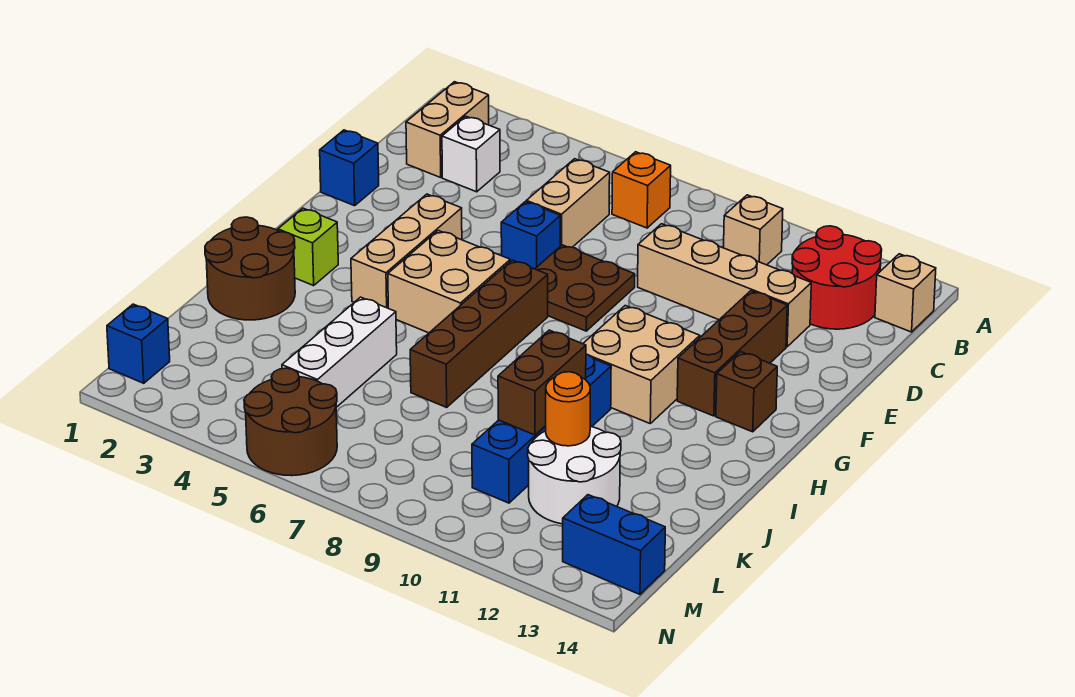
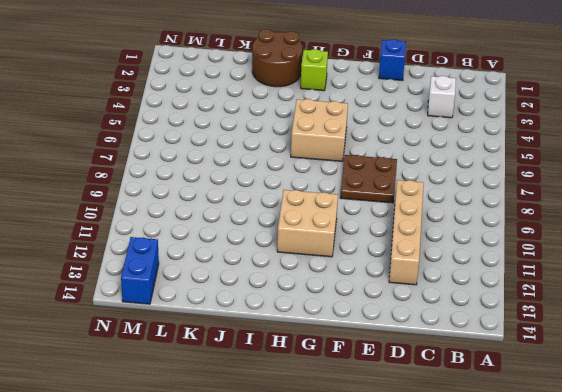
none -> tan 1x2 brick [406,82,489,177]
none -> orange 1x1 brick [612,152,671,228]
none -> tan 1x1 brick [724,195,783,265]

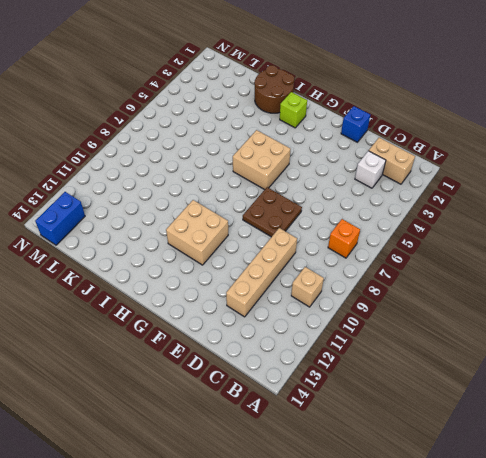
none -> red 2x2 round brick [792,226,882,329]
none -> tan 1x1 brick [875,254,936,332]
none -> tan 1x2 brick [526,159,610,247]

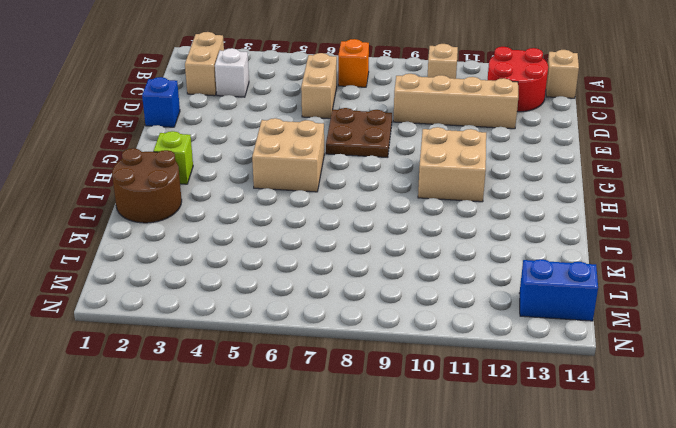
none -> blue 1x1 brick [501,202,560,269]
none -> brown 1x3 brick [677,291,787,416]
none -> tan 1x3 brick [351,194,462,308]

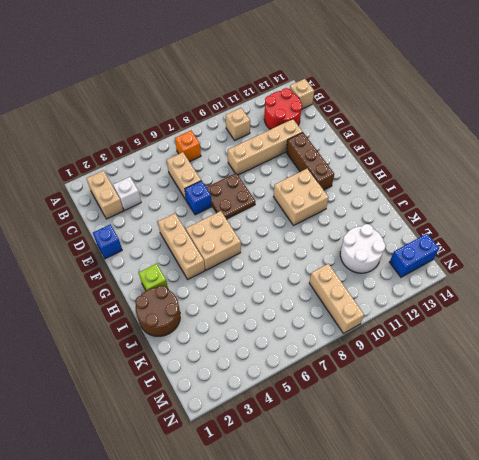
tan 1x3 brick [309,264,364,333] -> none
none -> brown 1x4 brick [410,260,548,407]
none -> brown 1x1 brick [716,352,777,432]
none -> blue 1x4 brick [472,354,611,503]

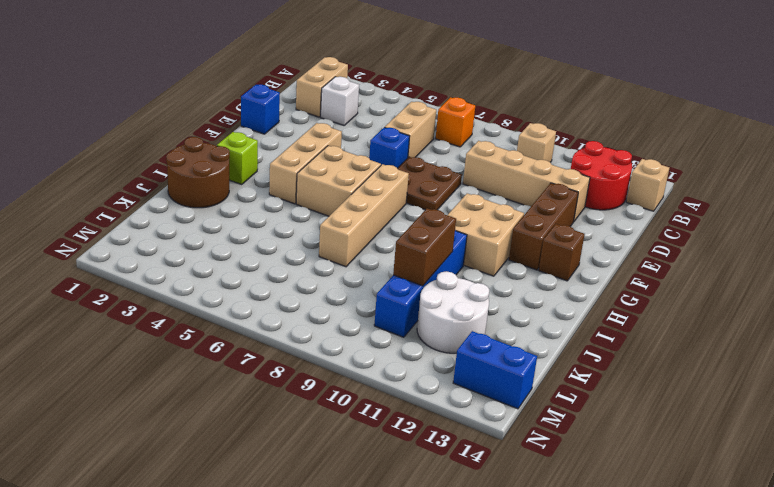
tan 1x4 brick [319,164,409,267] -> brown 1x4 brick [410,260,548,407]
none -> white 1x3 brick [282,297,397,407]
none -> blue 1x1 brick [107,304,170,383]
none -> brown 2x2 round brick [244,368,337,476]

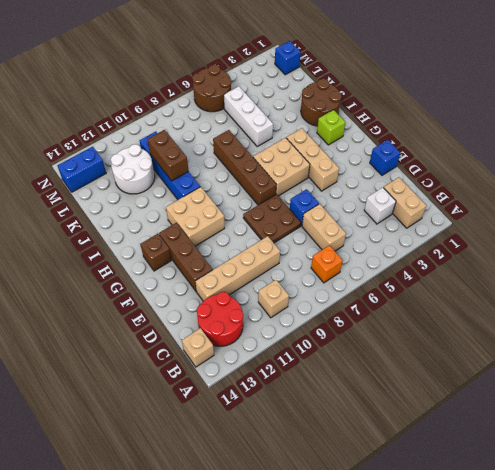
none -> orange 1x1 round brick [546,372,590,446]

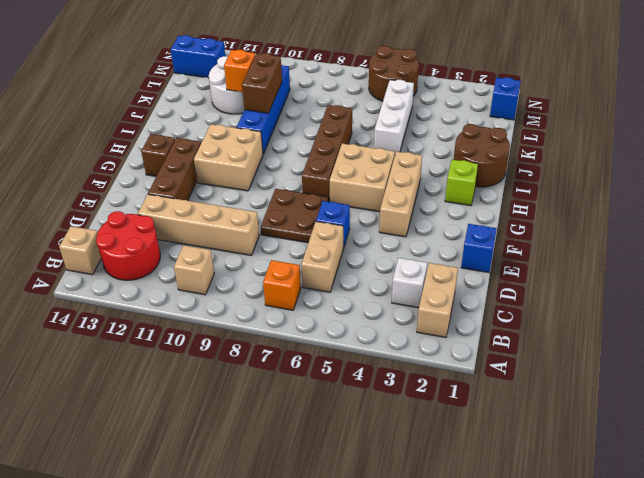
orange 1x1 brick [224,50,255,92] -> orange 1x1 round brick [546,372,590,446]

